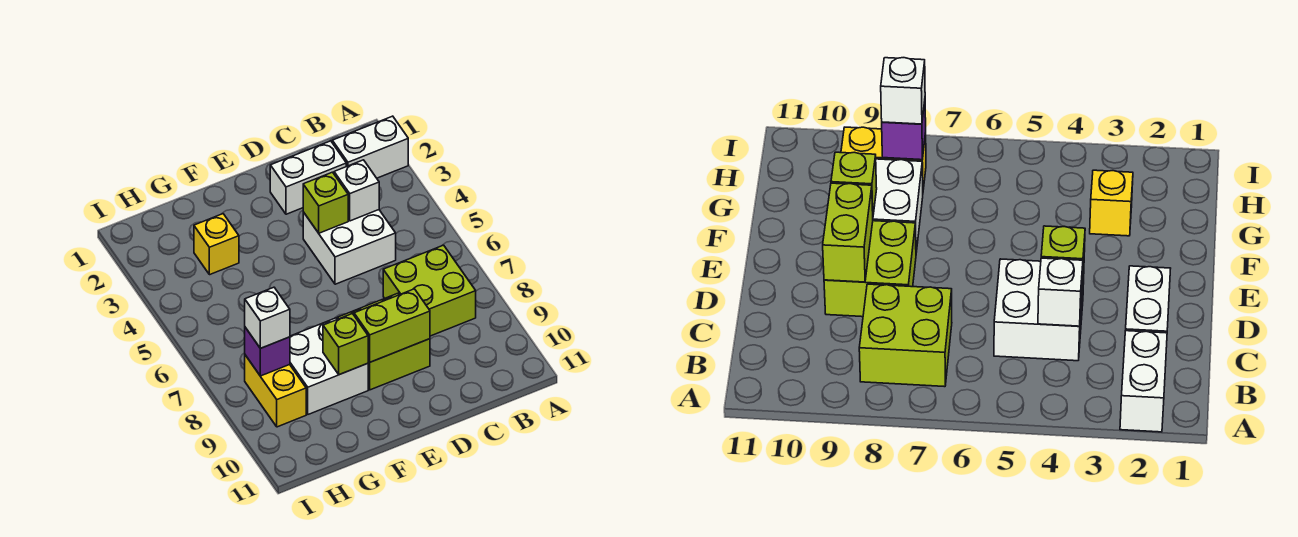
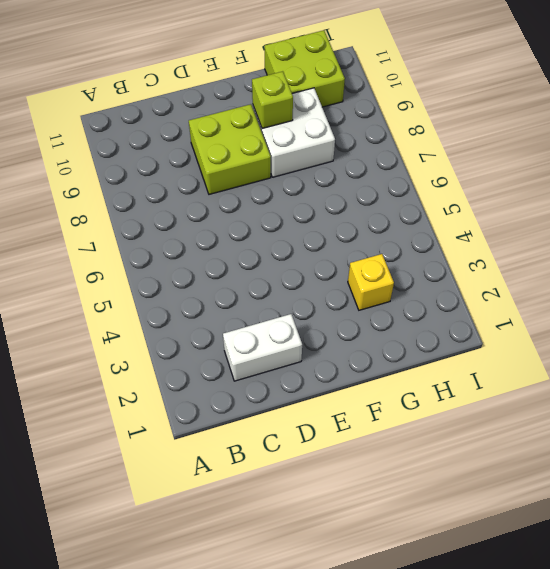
lime 2x2 brick [265,30,345,107] -> lime 2x2 brick moved to [383,245,476,336]
none -> white 1x2 brick [332,116,408,178]
none -> white 2x2 brick [303,210,396,284]
none -> yellow 1x2 brick [245,355,306,427]

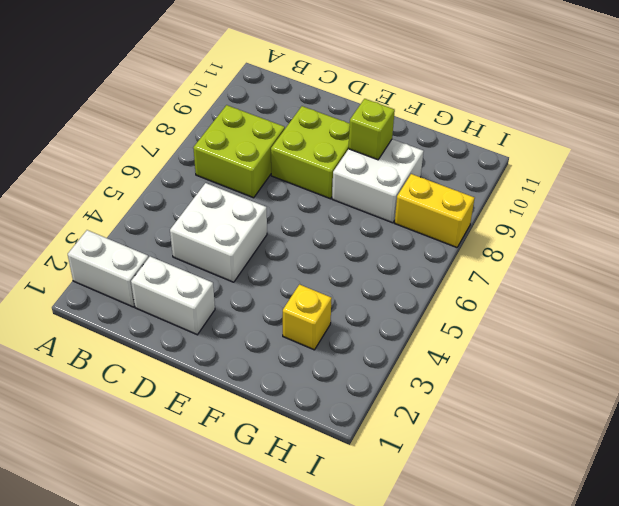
yellow 1x2 brick [395,174,475,247] -> yellow 1x2 brick turned to [245,355,306,427]
none -> white 1x1 brick [334,160,379,221]
none -> lime 1x1 brick [303,172,348,233]
none -> lime 1x2 brick [354,289,430,362]

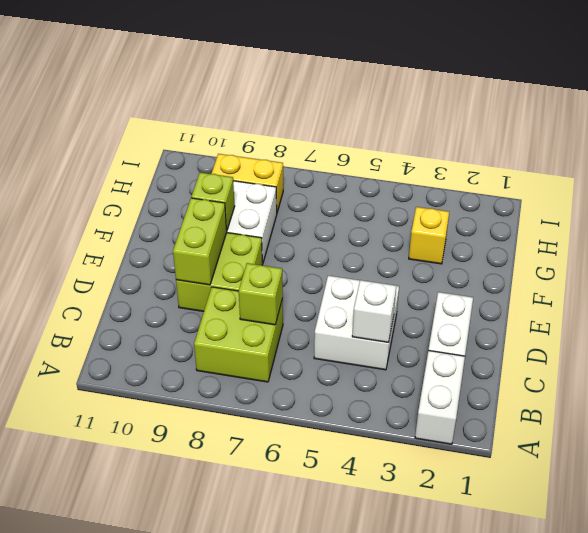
lime 1x1 brick [239,263,283,325] -> lime 1x1 brick moved to [303,172,348,233]
none -> purple 1x1 brick [245,327,290,376]
none -> white 1x1 brick [245,287,290,348]

